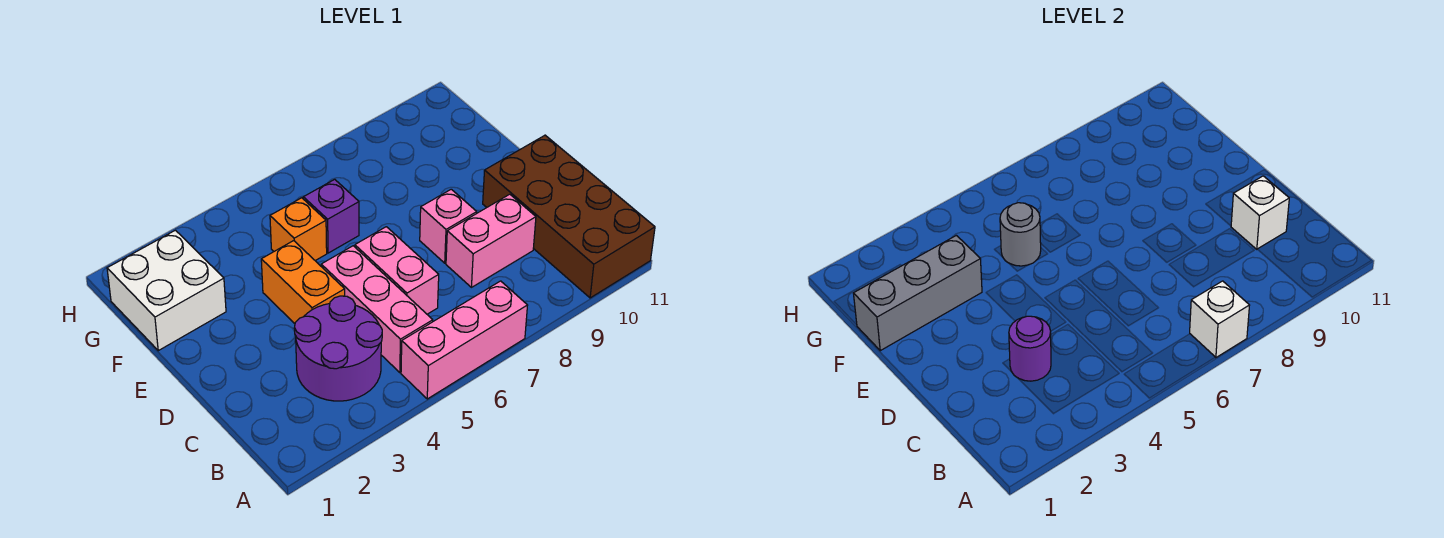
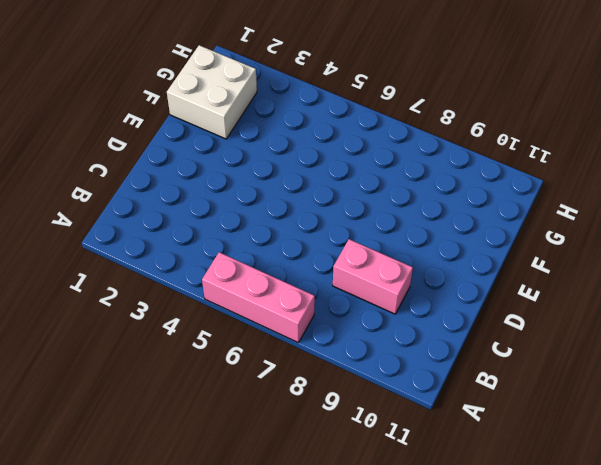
none -> brown 2x4 brick [483,135,655,298]
none -> purple 2x2 round brick [294,296,382,401]
none -> pink 1x3 brick [321,246,433,372]

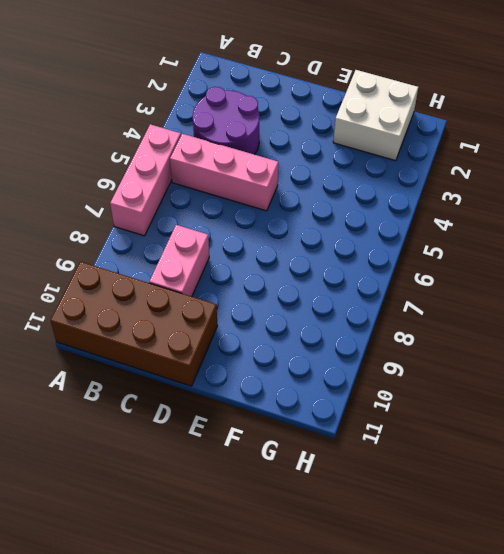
none -> pink 1x2 brick [355,227,439,314]
none -> orange 1x2 brick [261,241,345,324]
none -> pink 1x1 brick [420,189,477,263]

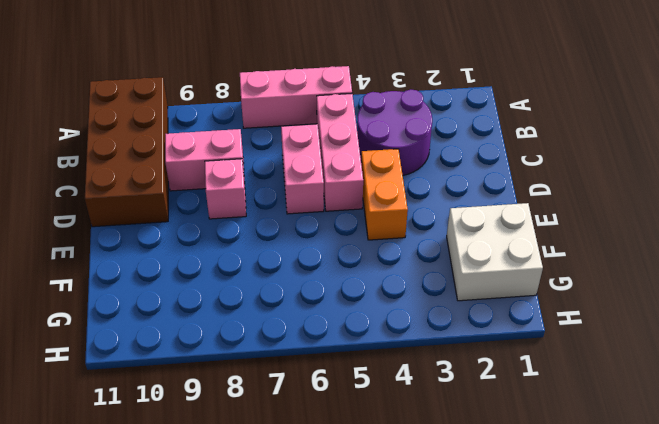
none -> orange 1x1 brick [270,198,327,261]
none -> purple 1x1 brick [303,179,359,253]
none -> white 1x1 brick [1190,281,1250,358]

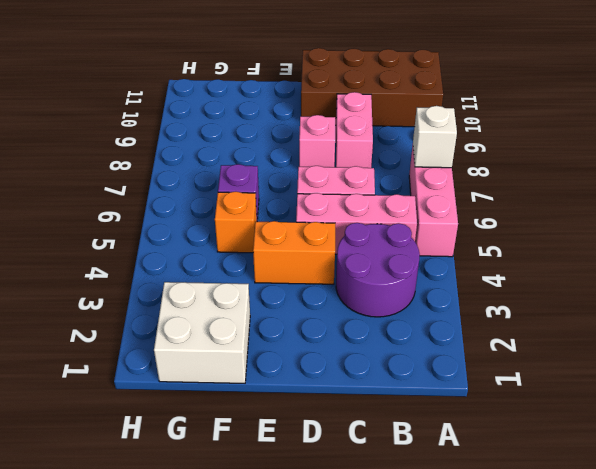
none -> purple 1x1 round brick [1009,316,1051,381]
none -> white 1x1 brick [1231,176,1289,249]
none -> grey 1x3 brick [853,235,982,351]

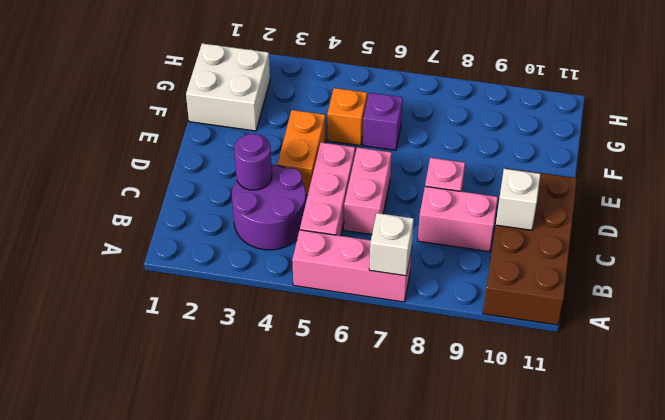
none -> grey 1x3 brick [853,235,982,351]
none -> grey 1x1 round brick [1000,203,1041,266]

